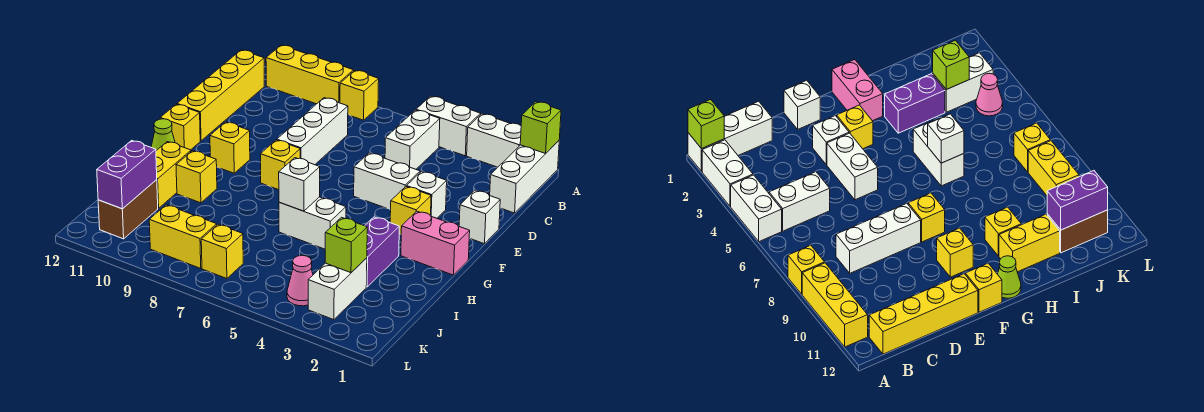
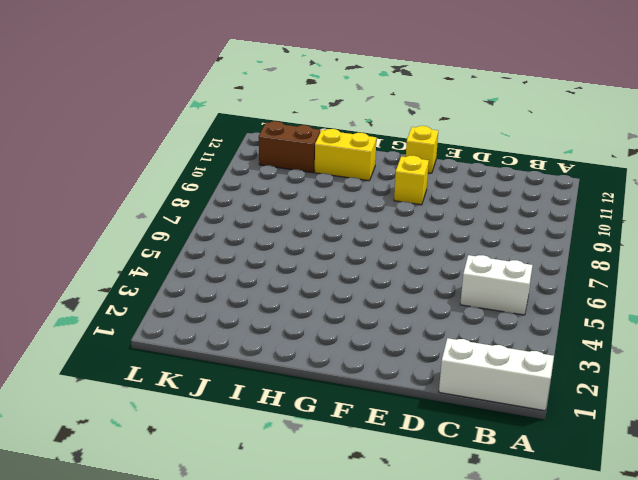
none -> white 1x2 brick [467,114,521,167]
none -> white 1x2 brick [416,96,481,156]
none -> yellow 1x1 brick [340,70,379,120]
none -> yellow 1x3 brick [266,45,354,104]

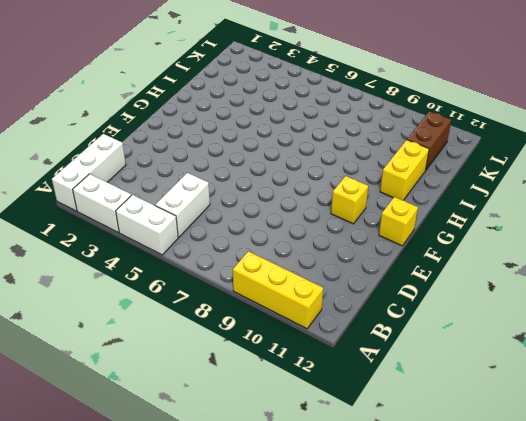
none -> yellow 1x1 brick [340,70,379,120]
none -> yellow 1x4 brick [177,50,264,141]
none -> white 1x3 brick [277,98,348,165]
none -> white 1x1 brick [459,190,500,244]

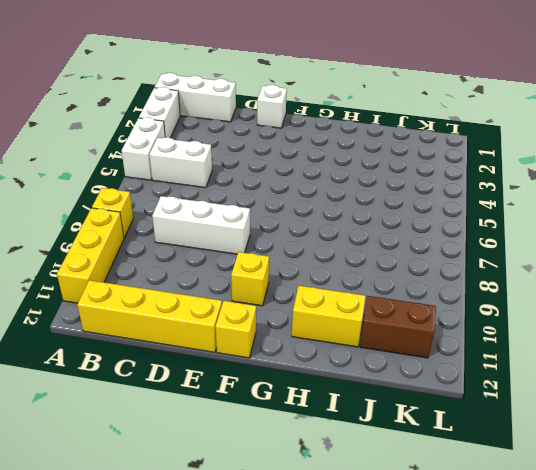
none -> white 1x1 brick [407,171,447,218]
none -> white 1x2 brick [354,153,420,210]
none -> yellow 1x1 brick [390,186,431,234]
none -> yellow 1x1 brick [261,140,300,190]

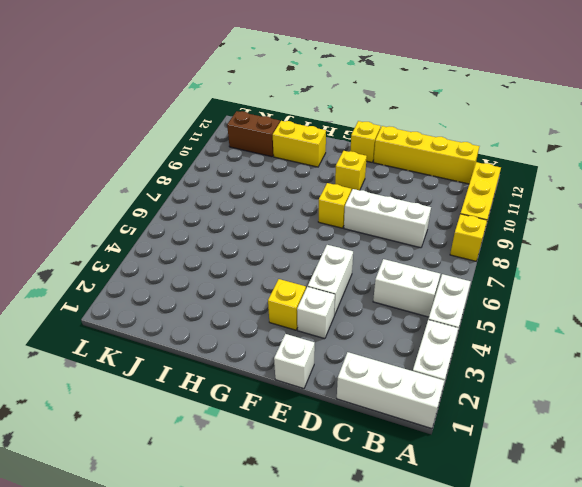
none -> pink 1x2 brick [401,211,470,275]
none -> lime 1x1 cone [151,119,175,151]
none -> purple 1x2 brick [365,217,399,287]
none -> white 1x2 brick [279,197,346,249]

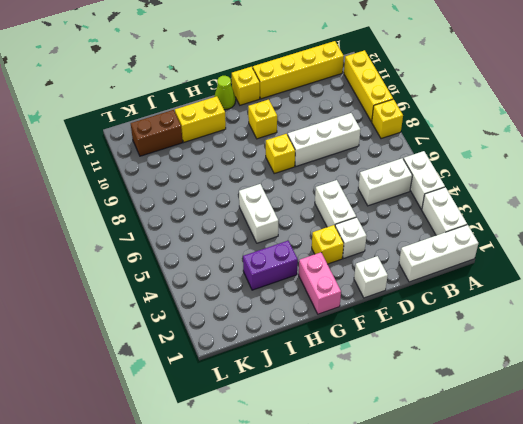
none -> yellow 1x1 brick [176,151,217,203]
none -> white 1x2 brick [308,258,367,320]
none -> pink 1x1 cone [287,255,313,306]
none -> yellow 1x1 brick [201,224,243,279]

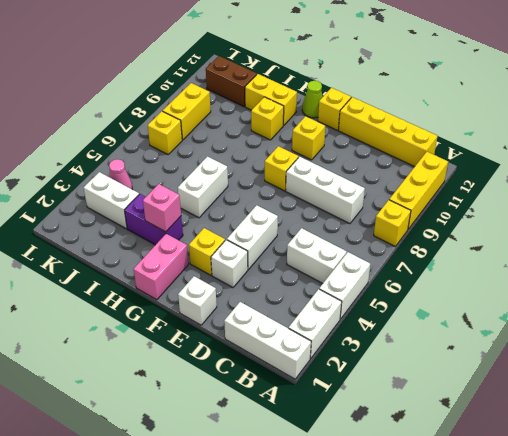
pink 1x1 brick [143,184,181,232] -> none
none -> lime 1x1 brick [520,102,561,154]
none -> white 1x1 brick [279,158,320,211]
none -> lime 1x1 brick [325,217,367,273]
none -> purple 1x2 brick [97,140,157,209]

